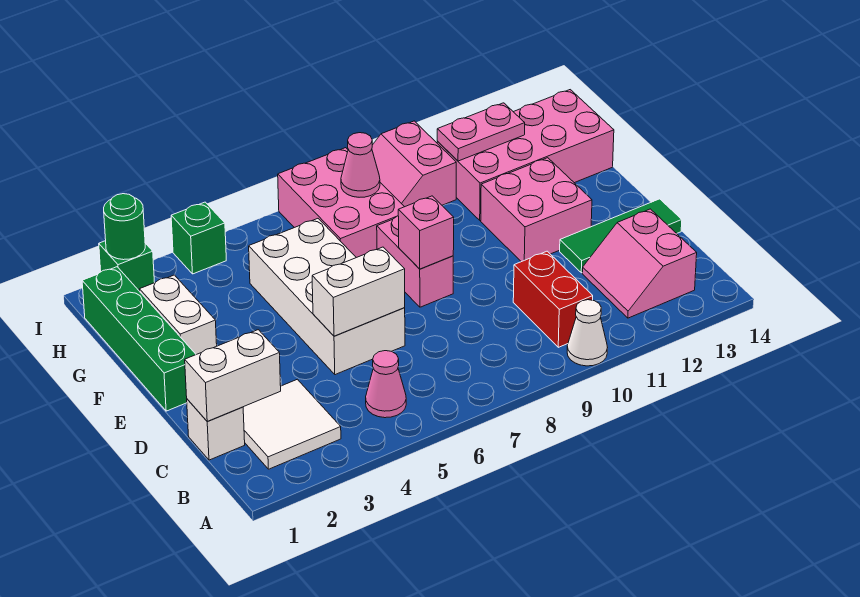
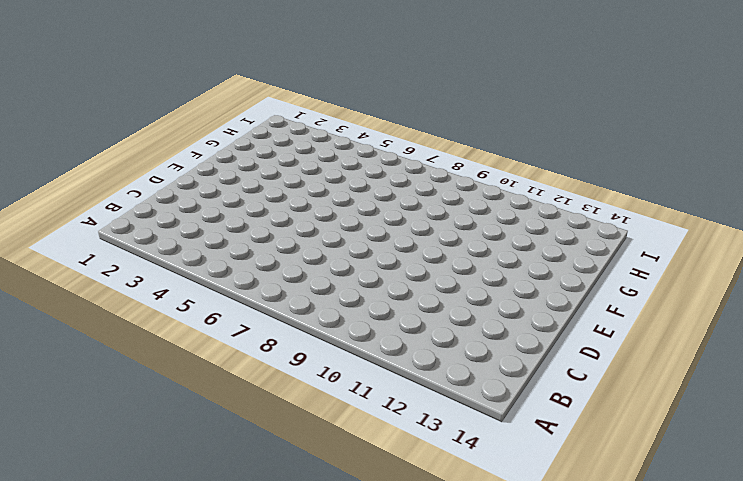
none -> white 1x1 cone [567,300,608,366]
none -> white 2x2 tile [243,379,341,469]
none -> pink 1x1 cone [366,351,406,418]

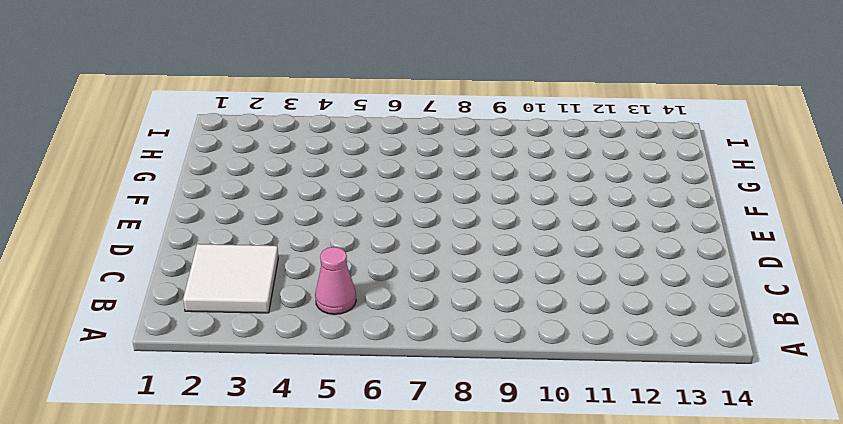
none -> white 1x1 cone [567,300,608,366]
none -> red 1x2 brick [513,251,593,347]
none -> pink 2x2 slope [582,209,697,318]

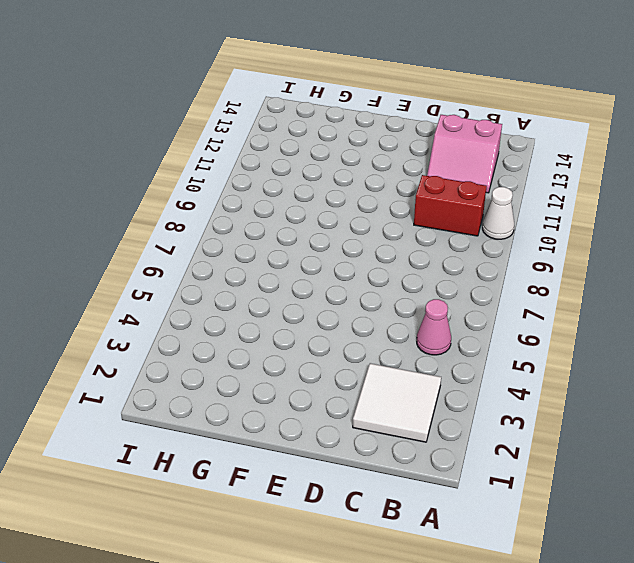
none -> white 1x1 brick [187,399,245,460]
none -> white 2x4 brick [249,219,405,375]
none -> green 1x3 tile [560,199,682,273]

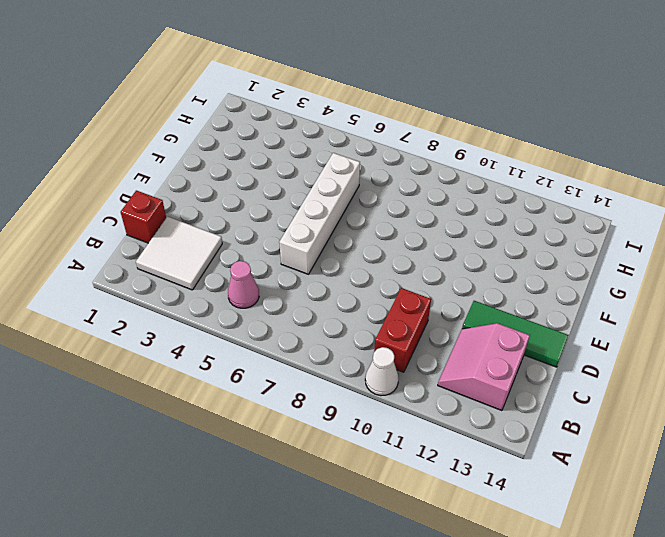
red 1x1 brick [121,190,166,243] -> white 1x1 brick [187,399,245,460]
white 1x4 brick [279,153,360,274] -> white 2x4 brick [249,219,405,375]
none -> green 1x4 brick [82,267,196,411]
none -> pink 1x2 brick [377,216,453,307]
none -> pink 2x2 brick [481,158,592,262]

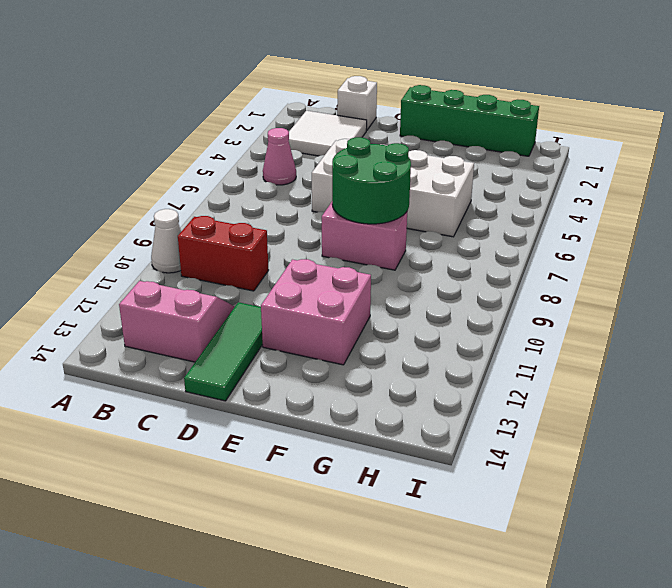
green 2x2 round brick [332,137,411,224] -> pink 1x1 brick [398,196,454,269]
none -> white 1x2 brick [140,275,217,355]
none -> pink 2x3 brick [278,148,404,258]
none -> pink 2x4 brick [437,90,614,220]

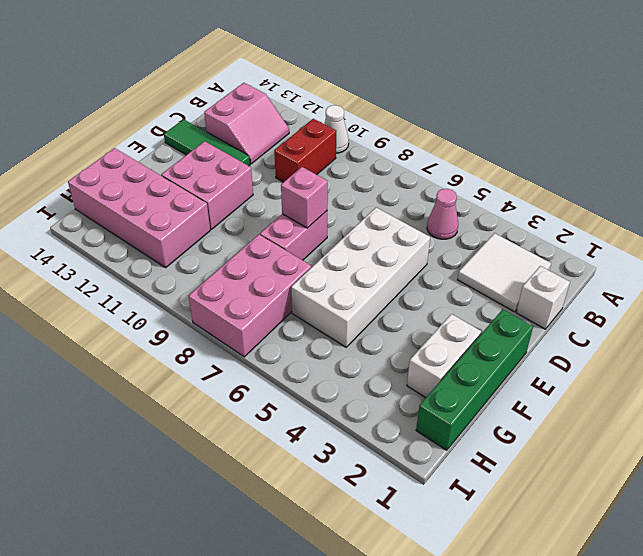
none -> pink 2x2 slope [372,121,456,207]
none -> green 1x1 brick [99,241,155,291]
none -> green 1x1 brick [171,202,226,274]

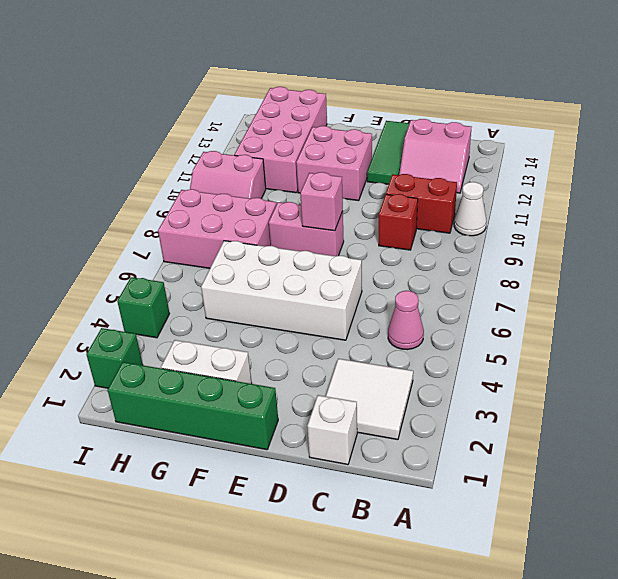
red 1x1 brick [379,194,418,250] -> none
none -> white 1x2 brick [185,330,281,421]
none -> white 1x2 brick [312,247,405,336]
none -> pink 1x1 cone [341,133,380,197]

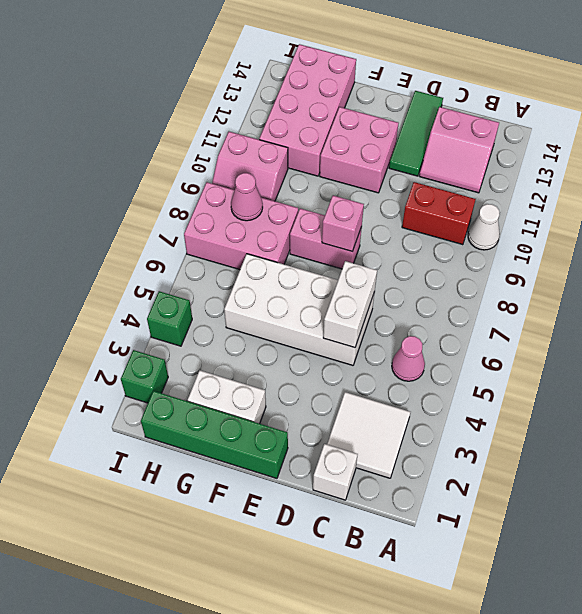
none -> white 1x2 brick [185,330,281,421]
none -> pink 1x2 plate [437,103,525,161]
none -> green 1x1 round brick [104,194,145,260]

